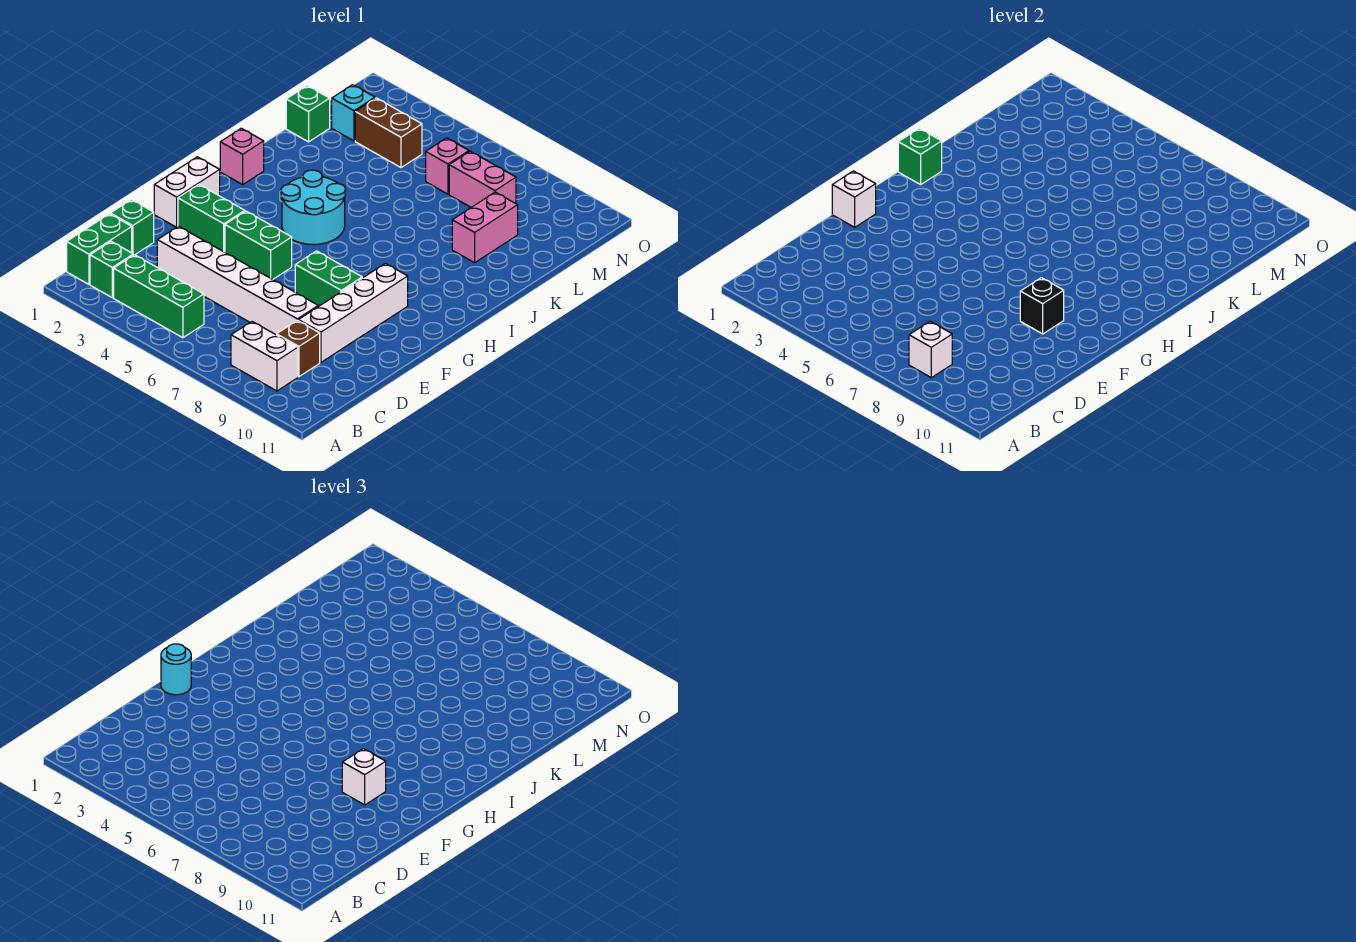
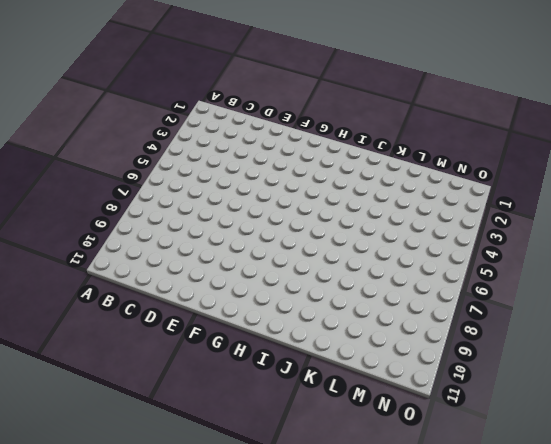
none -> green 1x2 brick [67,214,132,284]
none -> green 1x1 brick [90,242,133,298]
none -> green 1x3 brick [114,255,204,338]

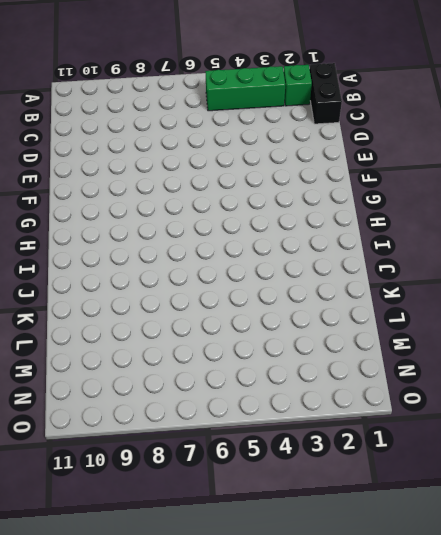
black 1x2 brick [310,63,342,124] -> green 1x2 brick [67,214,132,284]
none -> white 1x2 brick [231,322,298,391]
none -> brown 1x1 brick [277,320,320,377]
none -> green 1x1 brick [110,200,154,255]

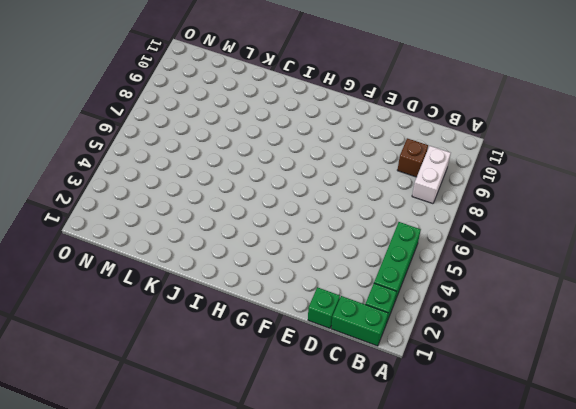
none -> white 1x6 brick [157,226,318,335]
none -> white 1x4 brick [299,263,408,362]
none -> white 1x2 brick [154,157,220,227]

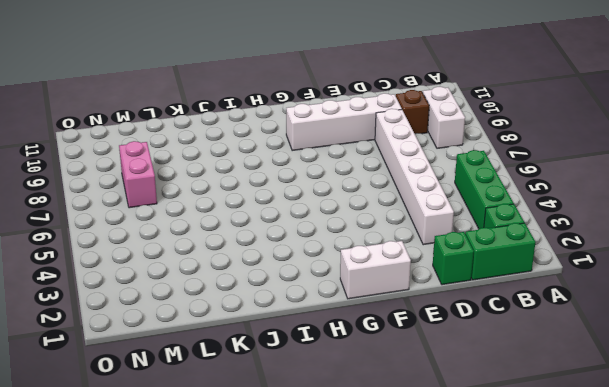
none -> green 1x2 brick [178,185,245,252]
none -> green 1x2 brick [225,211,292,279]
none -> green 1x2 brick [295,251,362,307]

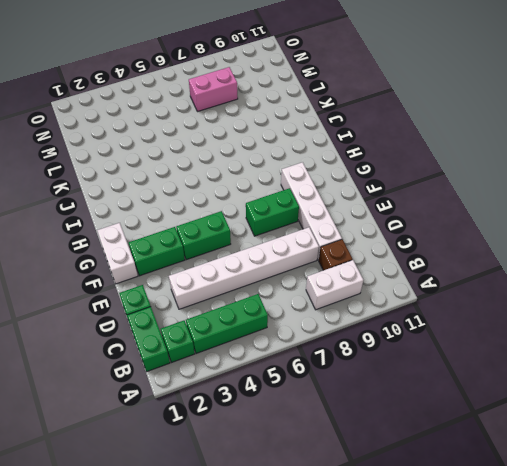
none -> cyan 2x2 round brick [281,170,345,244]
none -> pink 1x1 brick [220,128,264,185]
none -> pink 1x2 brick [452,192,518,263]

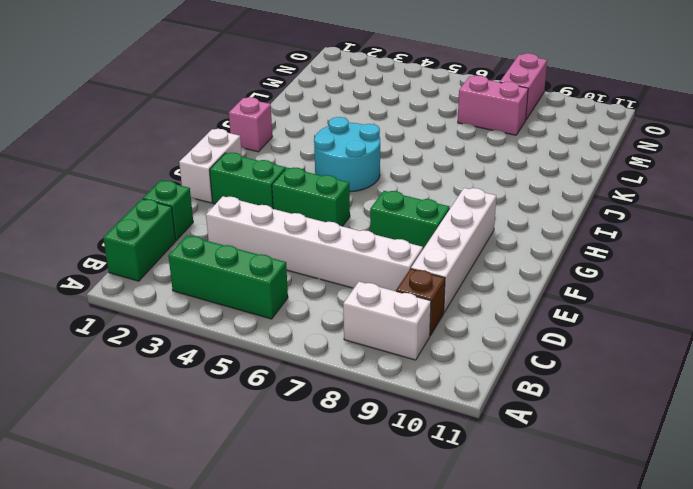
pink 1x2 brick [500,53,547,119] -> pink 1x2 brick moved to [452,192,518,263]
none -> green 1x1 brick [90,242,133,298]
none -> green 1x1 brick [286,86,330,142]
none -> cyan 1x1 brick [332,85,375,141]

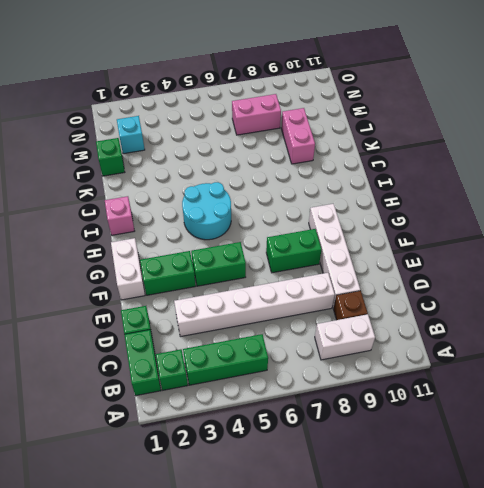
none -> brown 1x2 brick [355,98,422,168]
none -> pink 1x1 brick [426,138,469,194]
none -> white 1x1 brick [909,322,952,378]

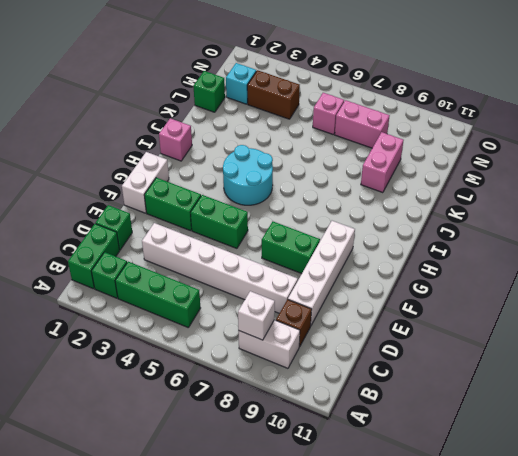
none -> white 1x1 brick [832,171,876,227]
none -> black 1x1 brick [1020,278,1064,334]
none -> green 1x1 brick [898,128,942,185]

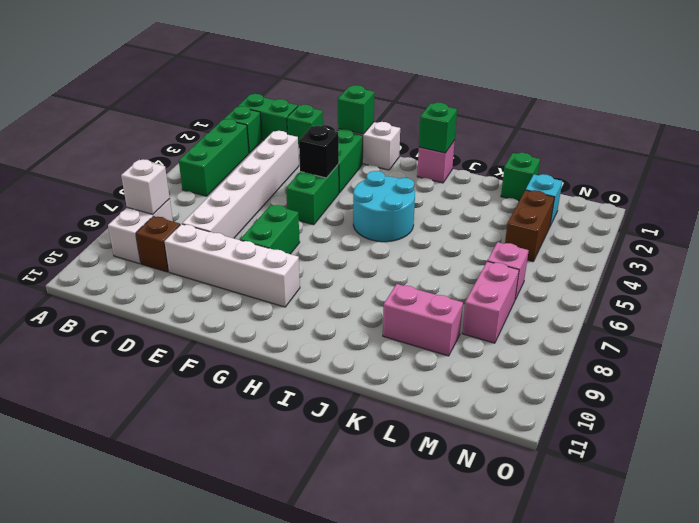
green 1x1 brick [338,85,374,134] -> white 1x1 brick [832,171,876,227]
black 1x1 brick [299,126,339,178] -> black 1x1 brick moved to [1020,278,1064,334]
none -> cyan 1x1 round brick [161,644,191,695]
none -> white 1x1 brick [342,749,386,805]

